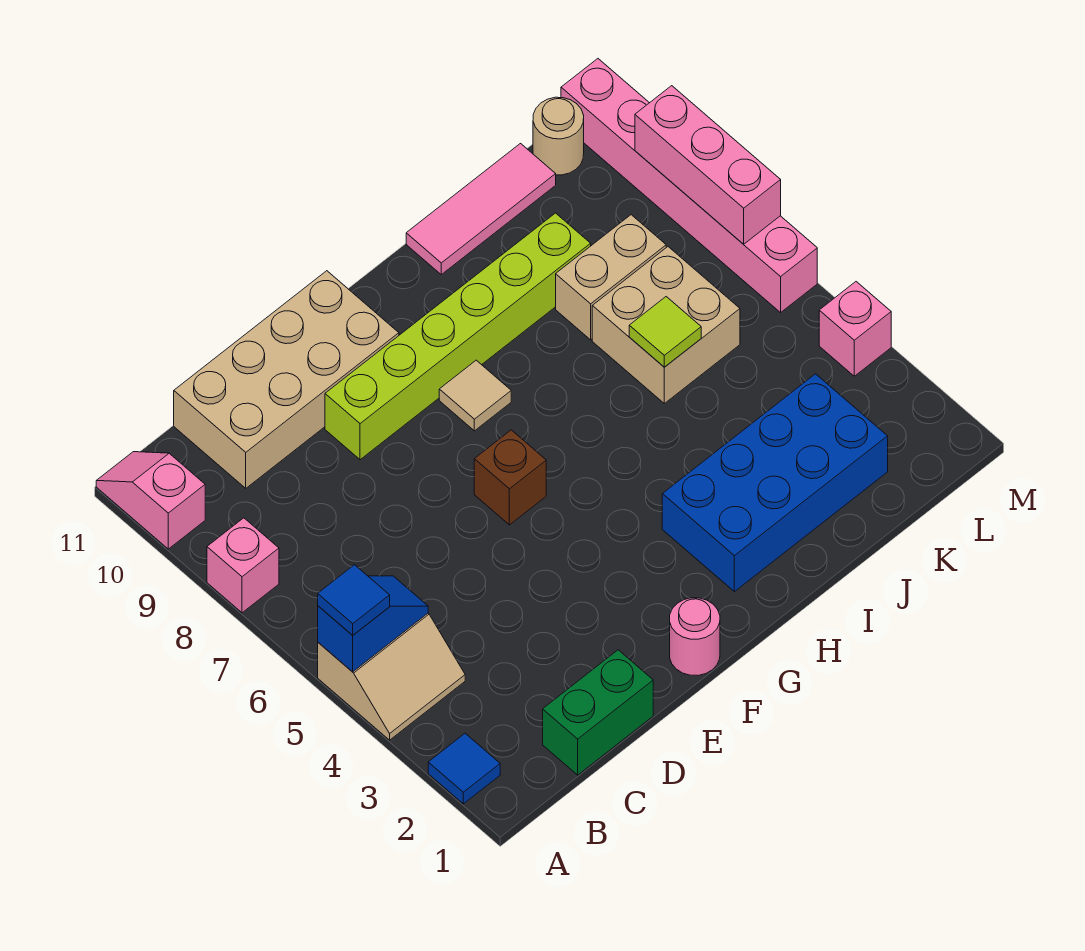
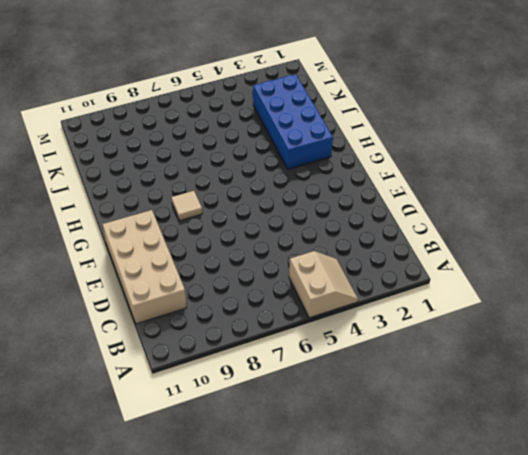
none -> blue 1x1 tile [428,733,500,804]
none -> pink 1x1 brick [207,518,279,613]
none -> pink 1x2 slope [96,452,205,549]

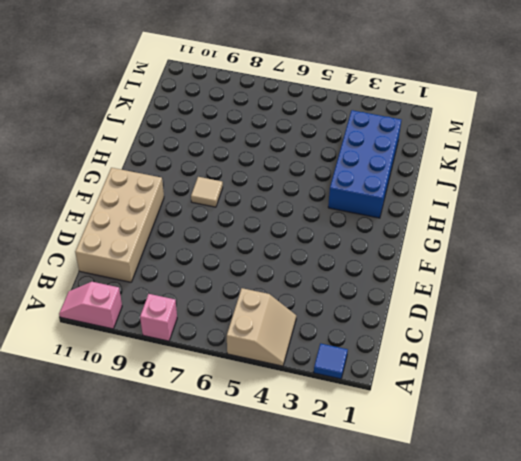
none -> green 1x2 brick [543,650,653,775]
none -> lime 1x6 brick [325,213,591,460]
none -> pink 1x1 round brick [670,598,720,676]

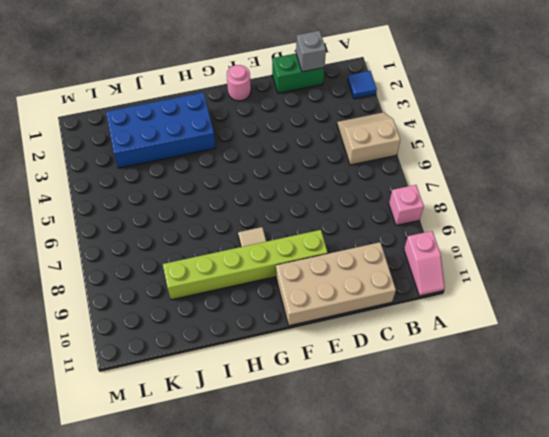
grey 1x1 brick [296,31,326,72] -> none
none -> brown 1x1 brick [474,430,546,525]
none -> pink 1x3 tile [406,144,556,274]
none -> tan 2x2 brick [592,247,740,403]

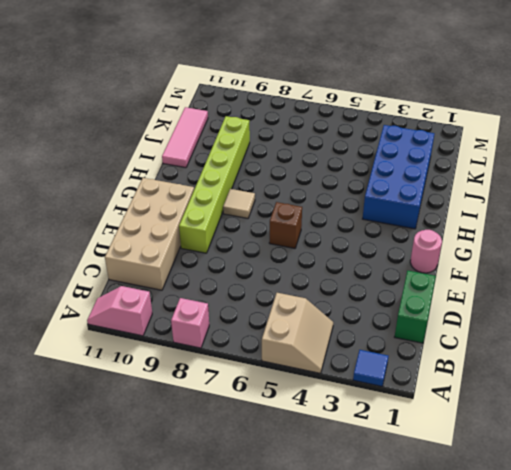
none -> tan 2x2 brick [592,247,740,403]
none -> tan 1x2 brick [556,215,666,340]
none -> tan 1x1 round brick [533,97,584,175]

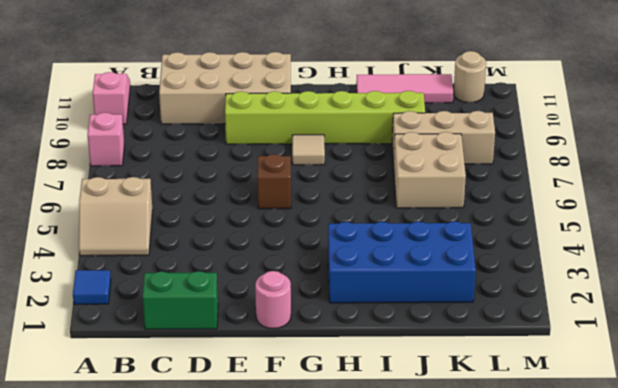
tan 1x3 brick [392,111,495,164] -> tan 1x2 brick [556,215,666,340]
none -> pink 1x1 brick [819,282,891,376]
none -> pink 1x6 brick [561,59,817,312]
none -> blue 1x2 slope [318,576,428,672]

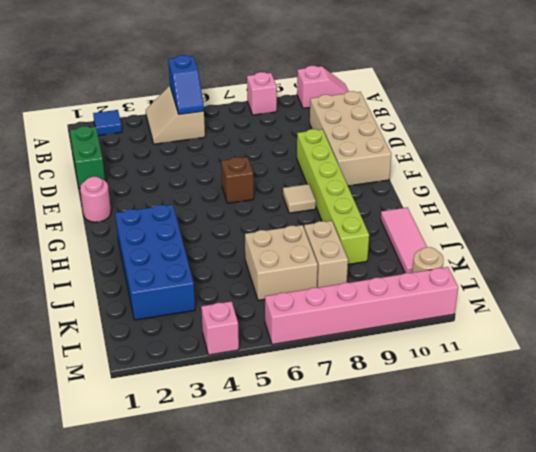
none -> lime 1x1 tile [629,297,701,367]
none -> pink 1x3 brick [635,86,781,244]
none -> blue 1x1 tile [318,565,390,635]

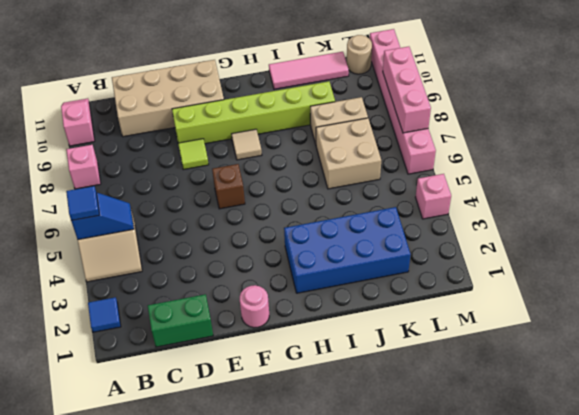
lime 1x1 tile [178,139,209,170] -> lime 1x1 tile moved to [629,297,701,367]

